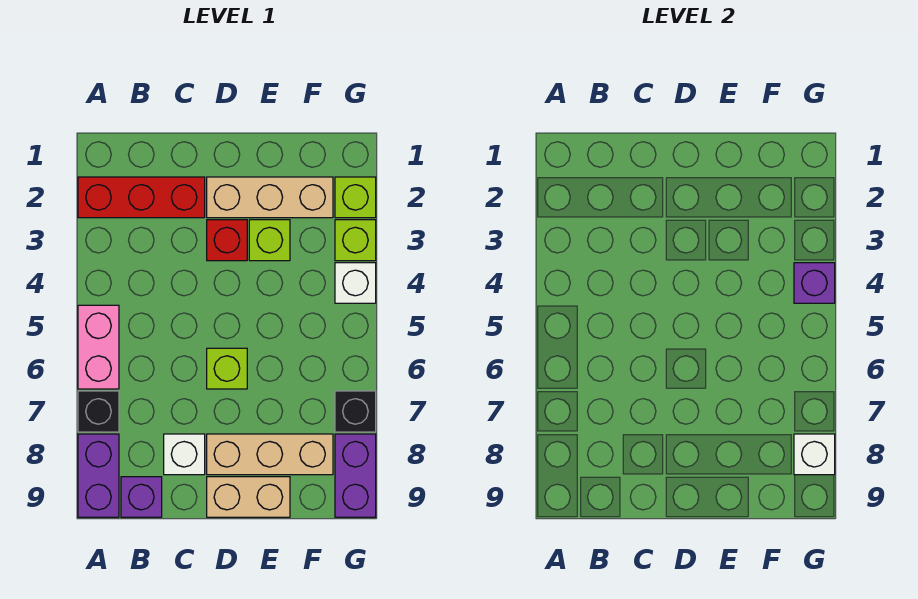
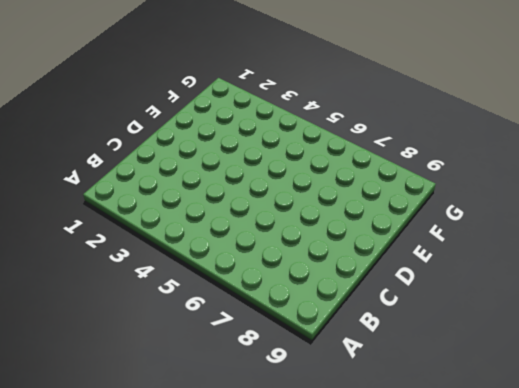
none -> red 1x3 brick [78,177,205,218]
none -> pink 1x2 brick [78,305,119,389]
none -> black 1x1 brick [78,391,119,432]

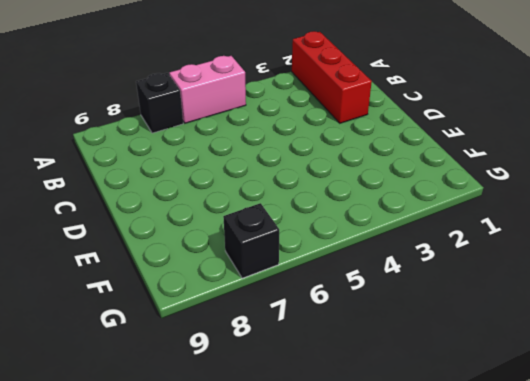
none -> purple 1x2 brick [78,434,119,517]
none -> purple 1x1 brick [121,477,162,517]
none -> white 1x1 brick [164,434,205,475]

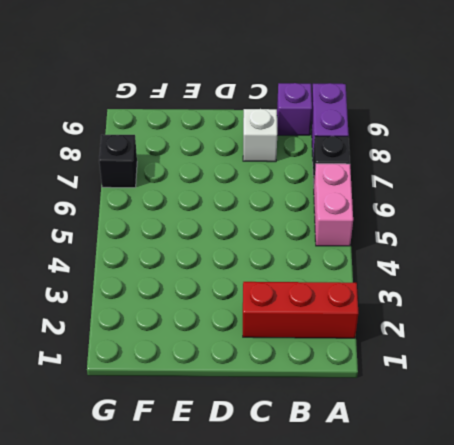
none -> tan 1x3 brick [207,177,333,218]
none -> red 1x1 brick [207,220,247,261]
none -> lime 1x1 brick [207,348,247,389]

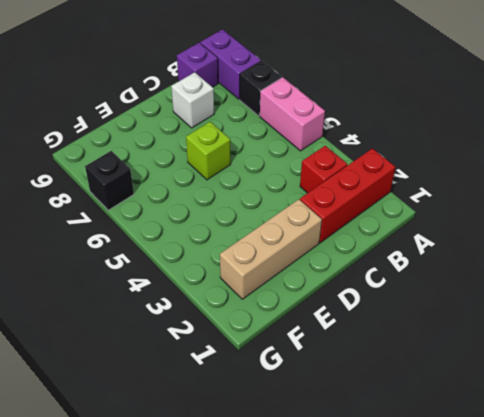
red 1x1 brick [300,146,347,193] -> red 1x1 brick moved to [207,220,247,261]
none -> tan 1x3 brick [207,434,333,475]
none -> tan 1x2 brick [207,477,290,517]
none -> lime 1x1 brick [249,220,290,261]

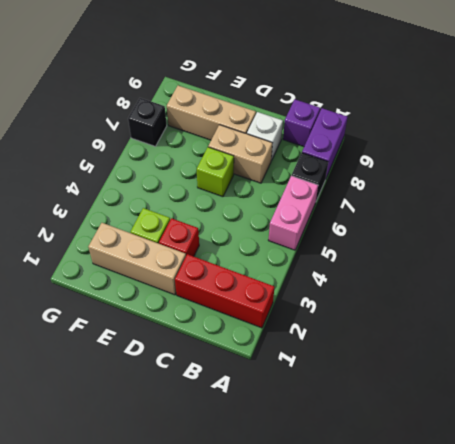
tan 1x2 brick [208,125,272,183] -> tan 1x2 brick moved to [207,477,290,517]
none -> lime 1x1 brick [335,177,376,218]
none -> lime 1x1 brick [335,220,376,261]
none -> white 1x1 brick [335,263,376,303]

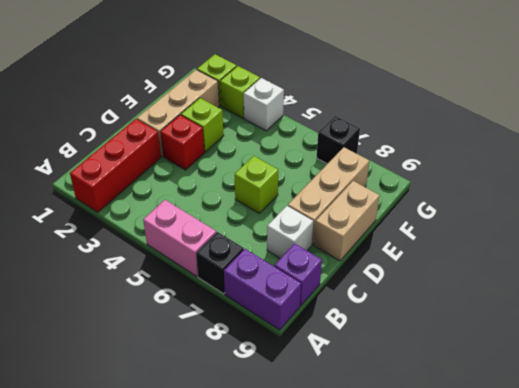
none -> purple 1x2 brick [335,434,376,517]
none -> purple 1x1 brick [794,263,835,303]
none -> white 1x1 brick [794,434,835,475]

